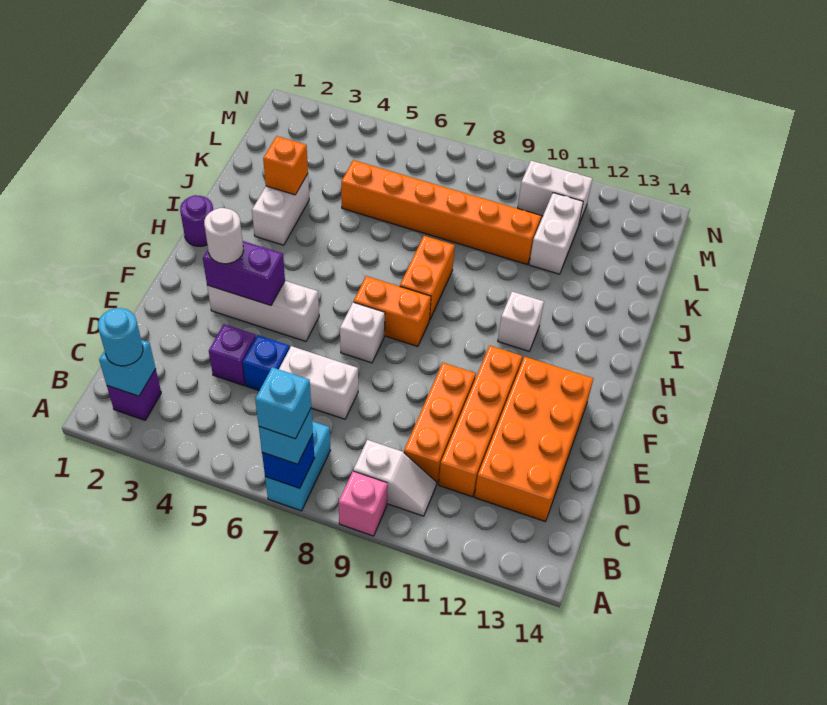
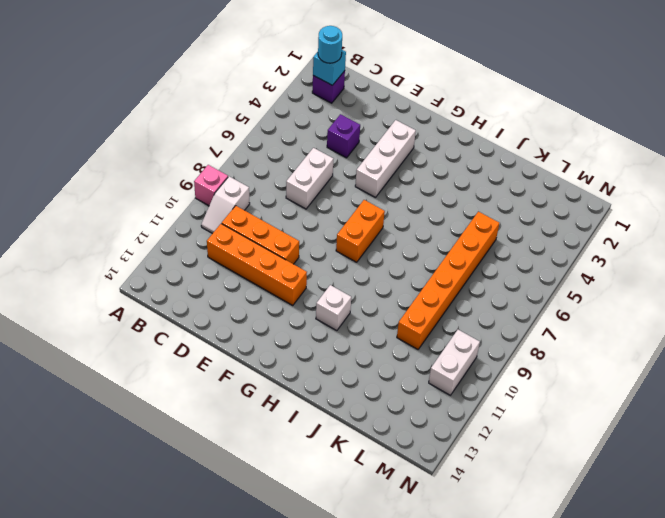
none -> cyan 1x2 brick [265,421,331,511]
none -> orange 2x4 brick [475,357,593,522]
none -> blue 1x1 brick [243,335,290,391]

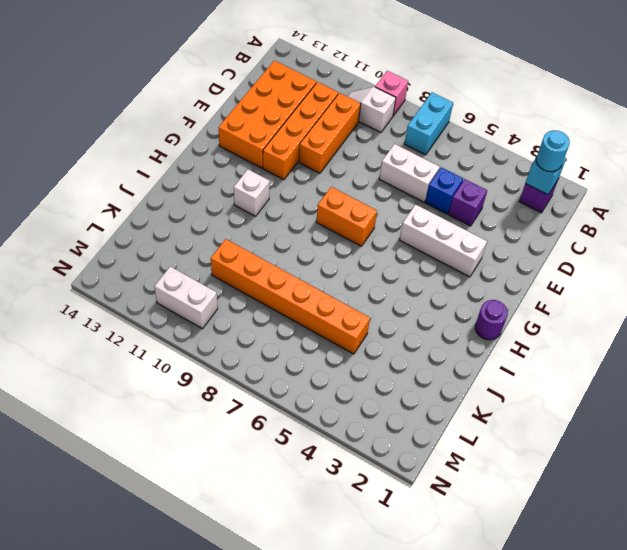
none -> white 1x1 brick [340,302,385,363]
none -> orange 1x2 brick [400,236,455,319]
none -> white 1x2 brick [252,174,309,245]

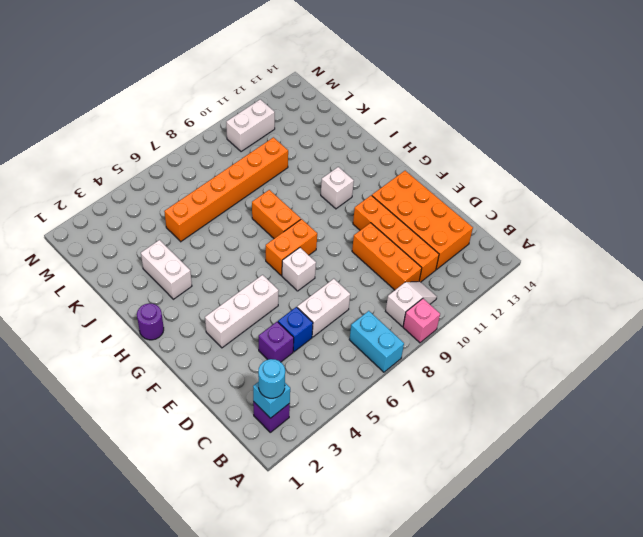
none -> white 1x2 brick [529,193,583,274]
none -> blue 1x1 brick [262,434,315,488]
none -> purple 1x2 brick [203,241,285,305]

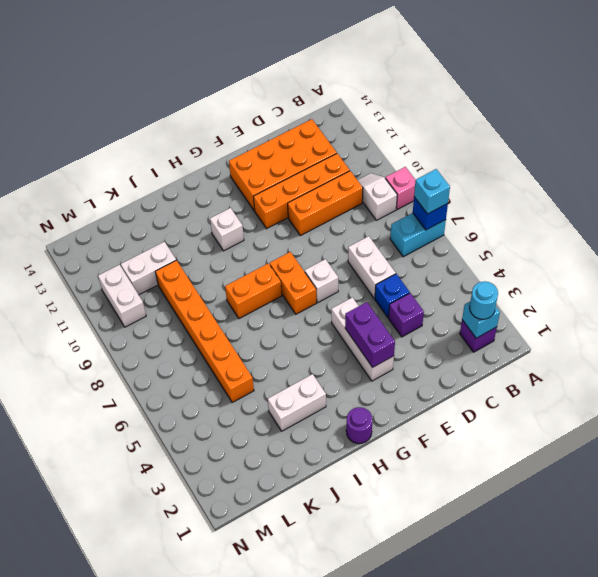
none -> orange 1x1 brick [263,136,308,195]
none -> white 1x1 round brick [204,208,243,264]
none -> cyan 1x1 brick [255,367,311,439]

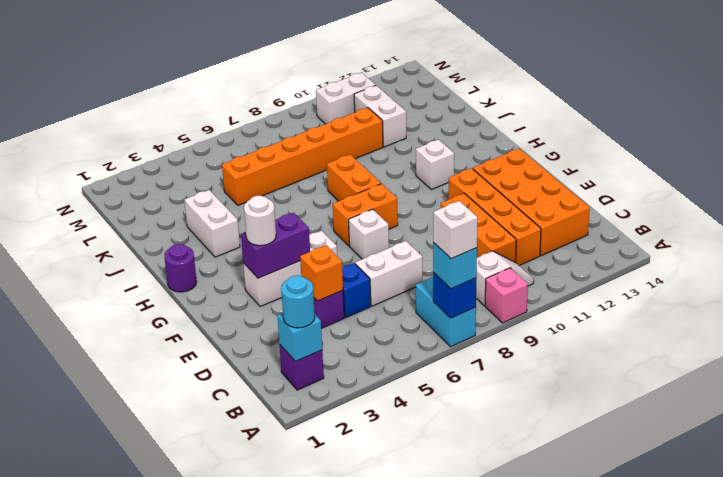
white 1x1 brick [433,201,478,259] -> cyan 1x1 brick [255,367,311,439]
orange 1x1 brick [300,245,343,301] -> orange 1x1 brick moved to [263,136,308,195]

